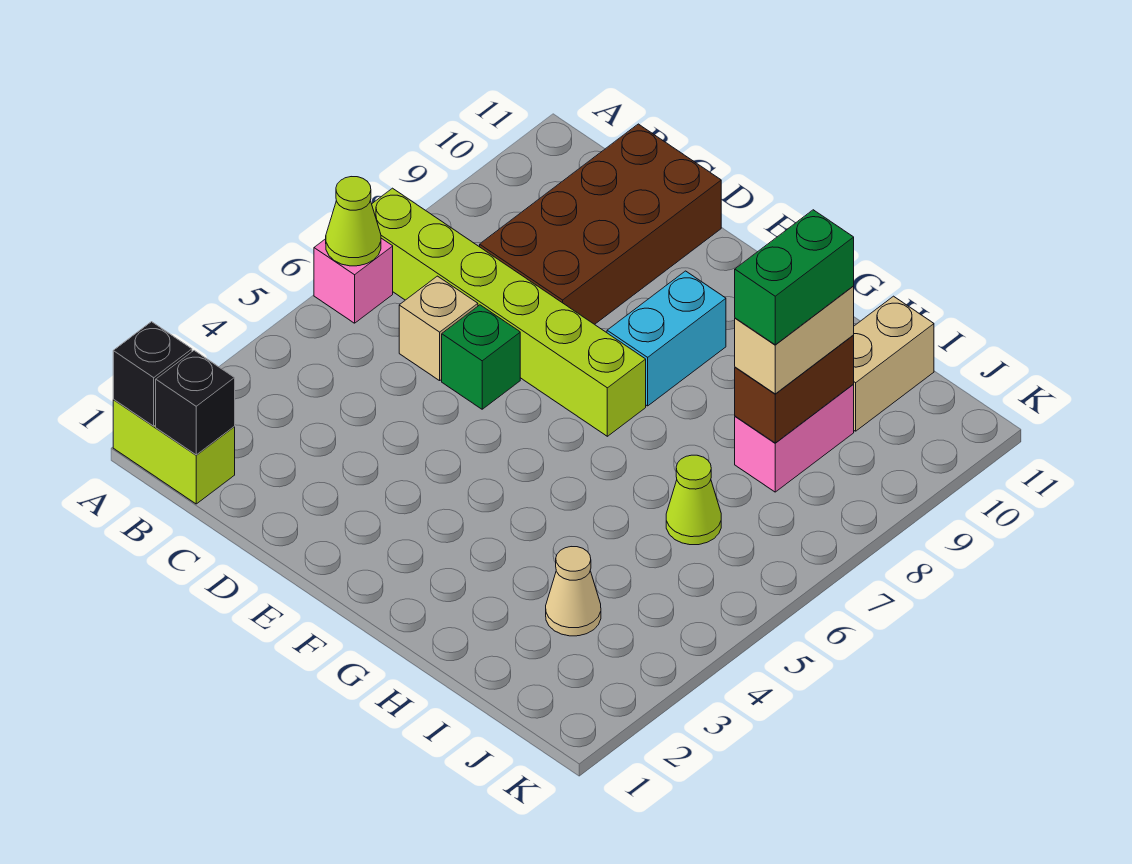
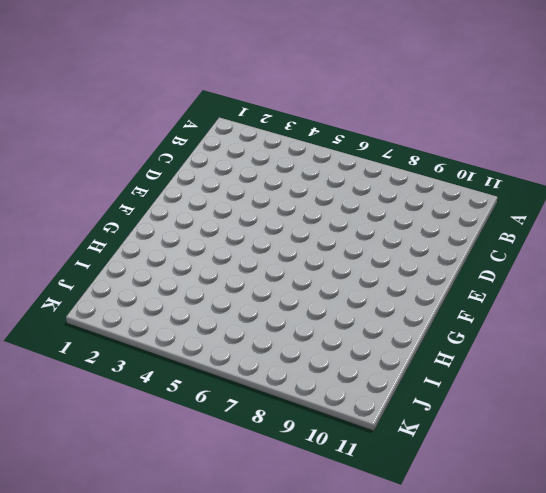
none -> lime 1x2 brick [113,399,235,504]
none -> pink 1x1 brick [314,238,393,323]
none -> lime 1x6 brick [372,188,646,436]

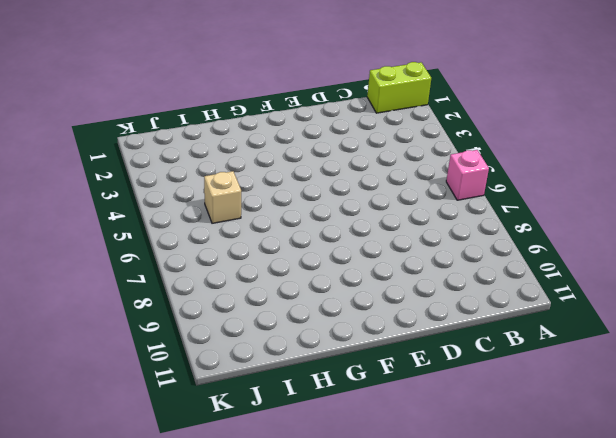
tan 1x1 brick [204,171,241,223] -> tan 1x1 brick moved to [399,276,478,381]
none -> lime 1x6 brick [372,188,646,436]
none -> brown 2x4 brick [480,124,721,324]
none -> green 1x1 brick [442,305,520,409]

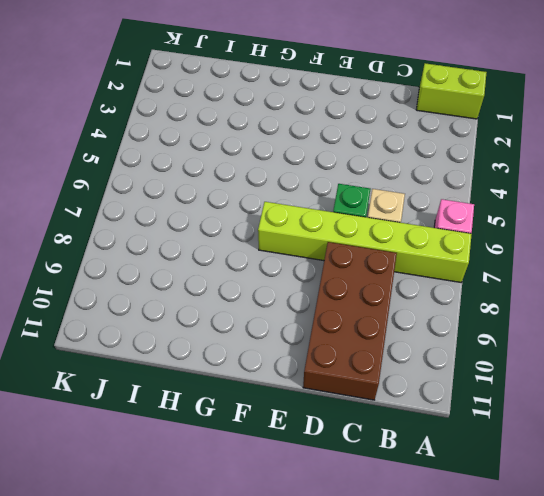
none -> cyan 1x2 brick [607,271,726,406]
none -> tan 1x1 cone [546,547,601,636]
none -> lime 1x1 cone [666,455,721,545]

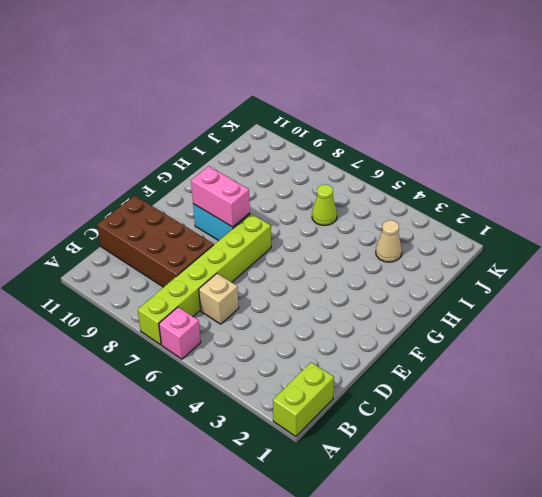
pink 1x2 brick [191,166,250,227] -> pink 1x2 brick moved to [735,385,854,492]
none -> green 1x1 brick [442,305,520,409]
none -> tan 1x2 brick [853,296,934,431]
none -> black 1x1 brick [113,322,192,426]

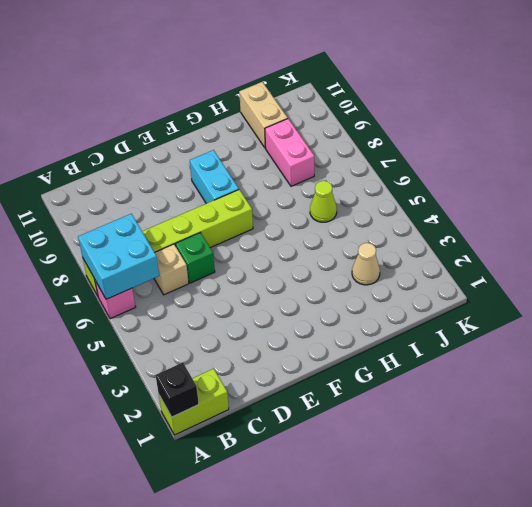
cyan 2x2 brick [78,214,159,299] -> lime 1x1 cone [326,177,381,266]
none -> brown 2x4 brick [480,124,721,324]
none -> black 1x1 brick [156,351,235,455]
none -> brown 1x2 brick [735,335,854,443]

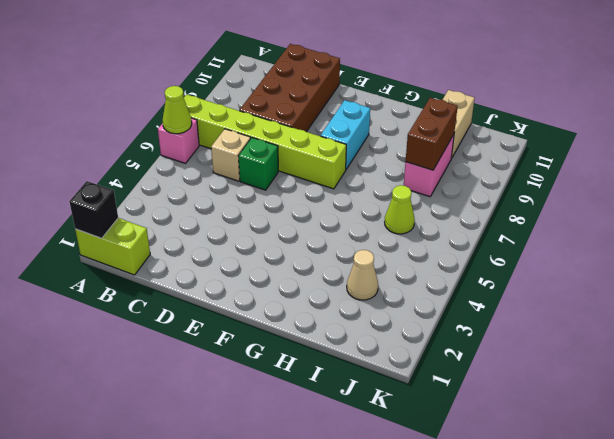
none -> black 1x1 brick [156,351,235,455]
none -> tan 1x2 brick [735,286,854,394]
none -> green 1x2 brick [735,210,854,345]

